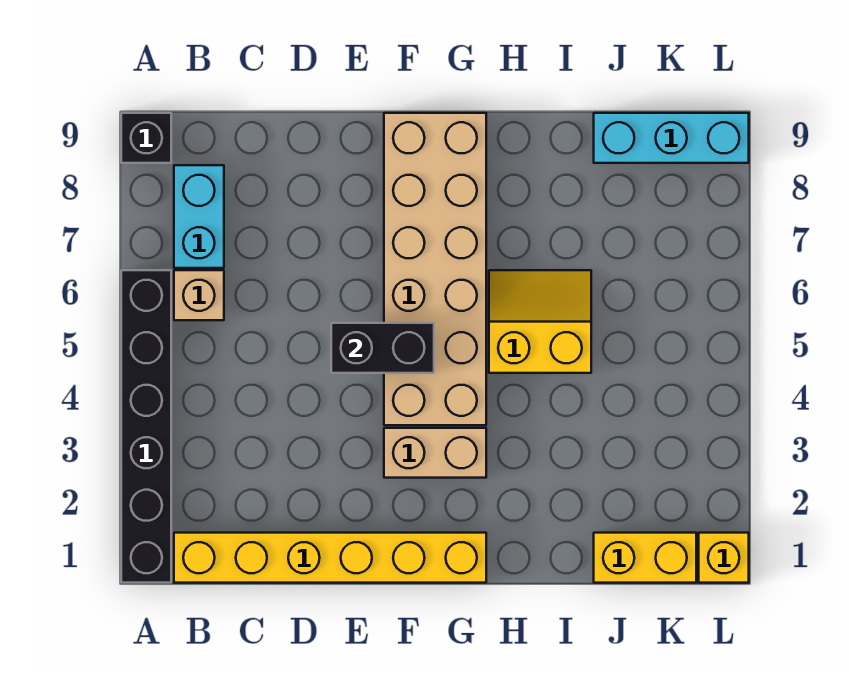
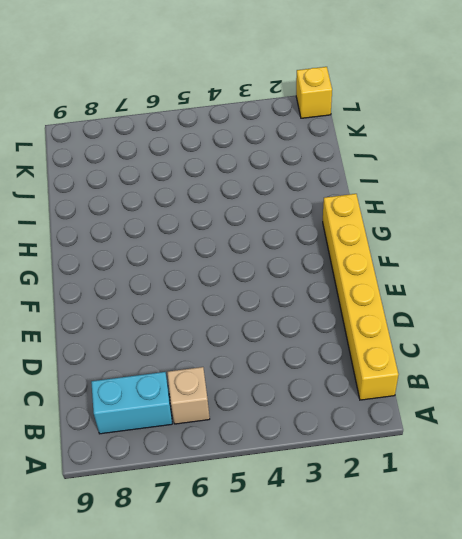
none -> black 1x6 brick [121,270,171,583]
none -> black 1x1 brick [121,113,171,163]
none -> tan 1x2 brick [384,428,486,478]

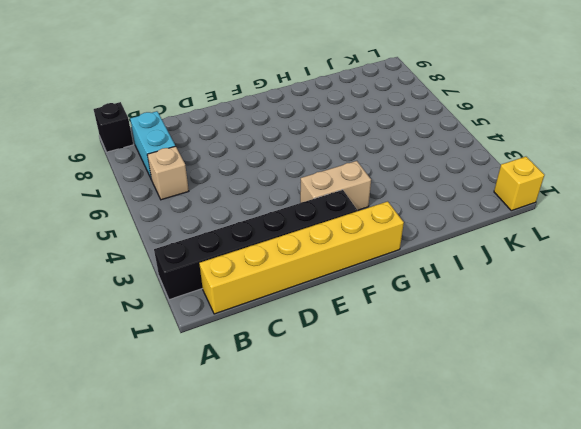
black 1x6 brick [154,190,357,300] -> black 1x6 brick turned to [121,270,171,583]
none -> tan 2x6 brick [384,113,486,425]
none -> yellow 2x2 slope [489,270,591,373]
none -> yellow 1x2 brick [594,533,696,583]

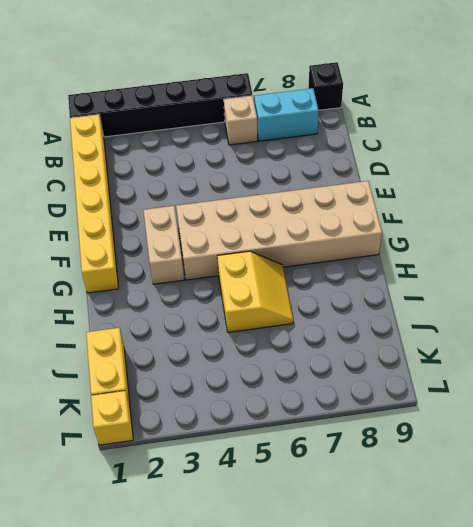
none -> cyan 1x3 brick [594,113,749,163]
none -> black 1x2 brick [331,323,434,373]

